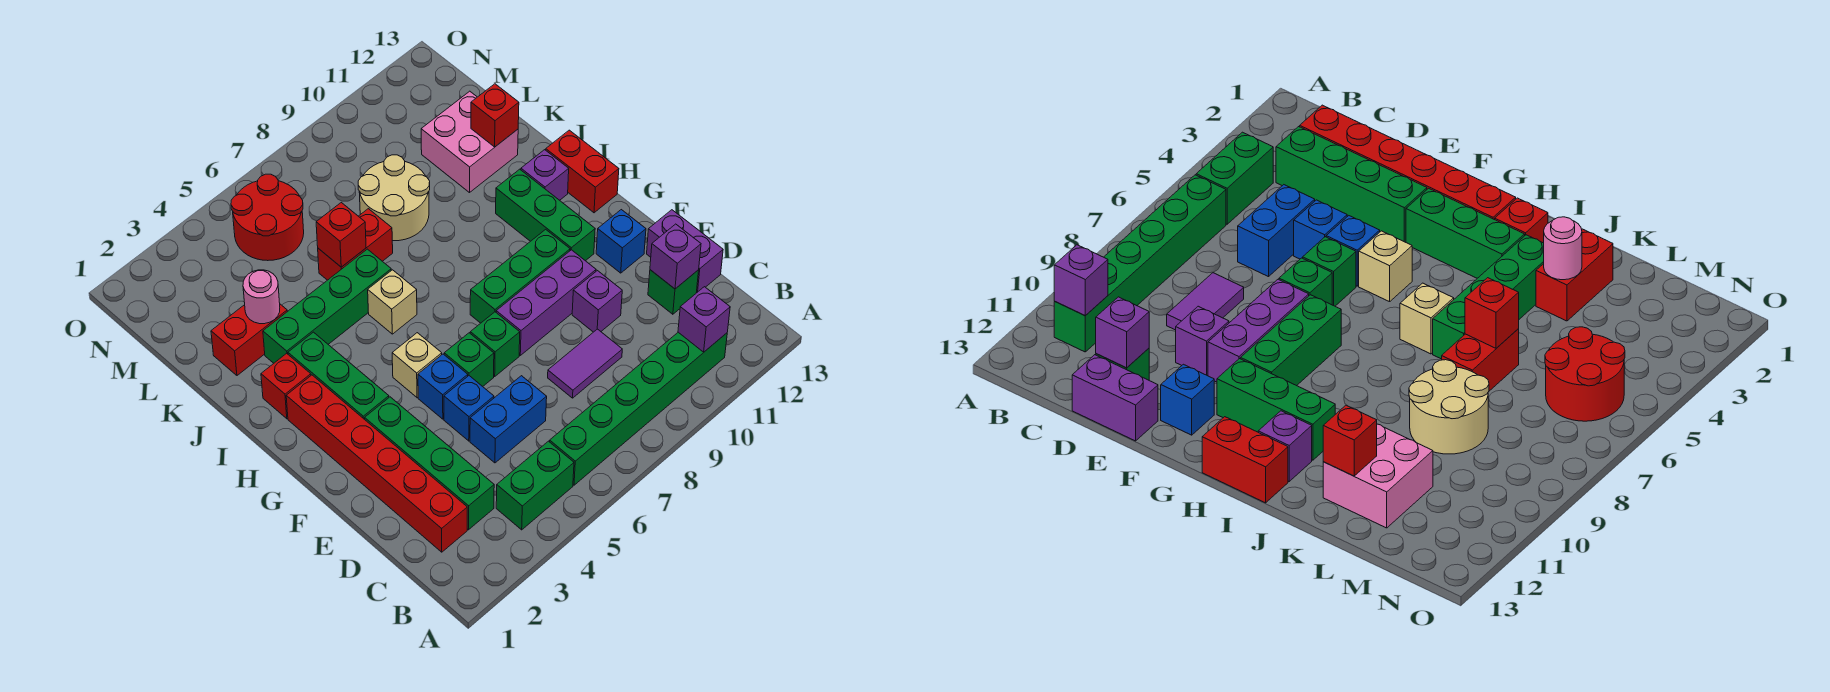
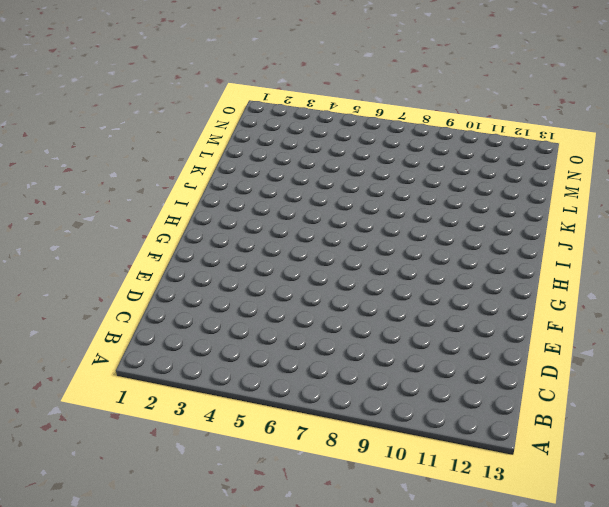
none -> green 1x2 brick [496,441,574,530]
none -> green 1x6 brick [550,332,727,485]
none -> red 1x6 brick [286,375,467,552]
none -> green 1x4 brick [365,397,494,530]

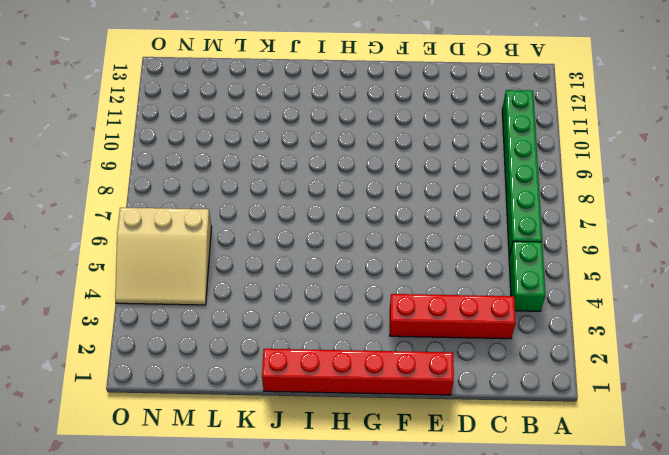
red 1x4 brick [390,294,516,339] -> green 1x4 brick [365,397,494,530]
red 1x6 brick [262,349,454,395] -> red 1x6 brick moved to [286,375,467,552]
tan 3x3 slope [115,208,212,305] -> red 2x2 round brick [231,174,304,261]
none -> blue 1x2 brick [470,376,547,463]
none -> purple 1x2 tile [548,329,622,398]
none -> green 1x1 brick [648,270,699,314]
none -> purple 1x2 brick [647,210,723,293]

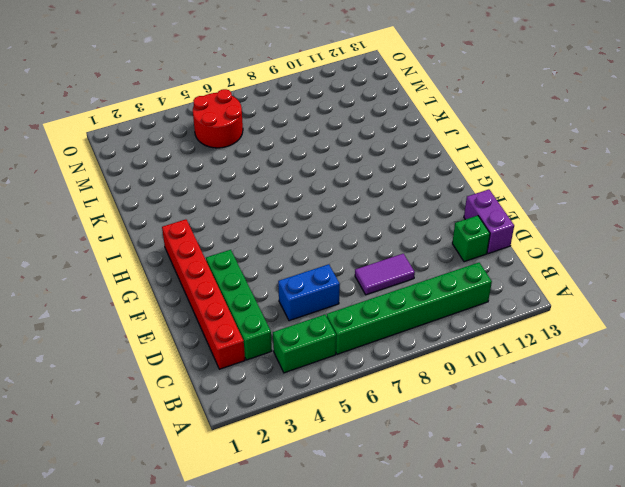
none -> blue 1x1 brick [444,376,494,441]
none -> purple 1x1 brick [572,271,622,332]
none -> blue 1x1 brick [418,354,468,419]
none -> green 1x1 brick [444,333,494,386]

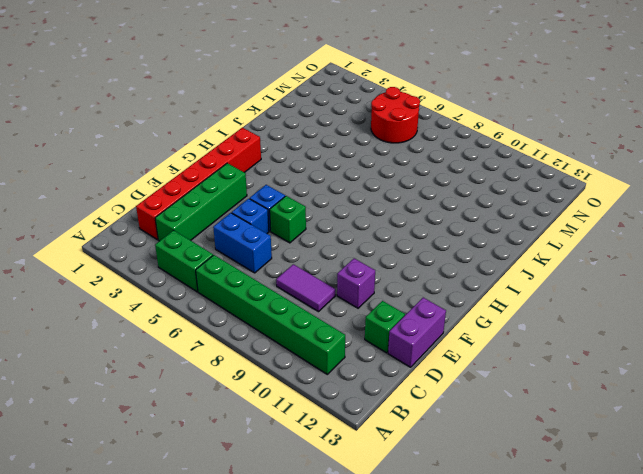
none -> green 1x1 brick [470,312,520,376]
none -> purple 1x3 brick [496,250,596,355]
none -> blue 1x1 brick [596,210,646,273]
none -> green 1x3 brick [288,332,389,419]

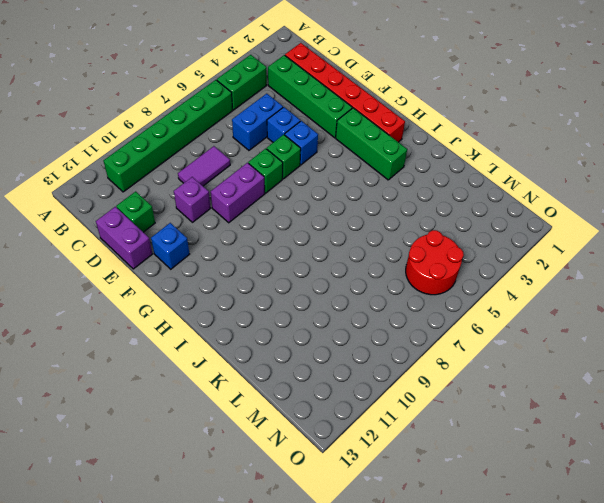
purple 1x2 brick [211,163,265,223] -> purple 1x3 brick [496,250,596,355]
none -> tan 1x1 brick [392,333,442,398]
none -> green 1x3 brick [470,229,570,323]
none -> green 1x3 brick [496,169,595,261]
none -> red 1x2 brick [546,130,619,213]

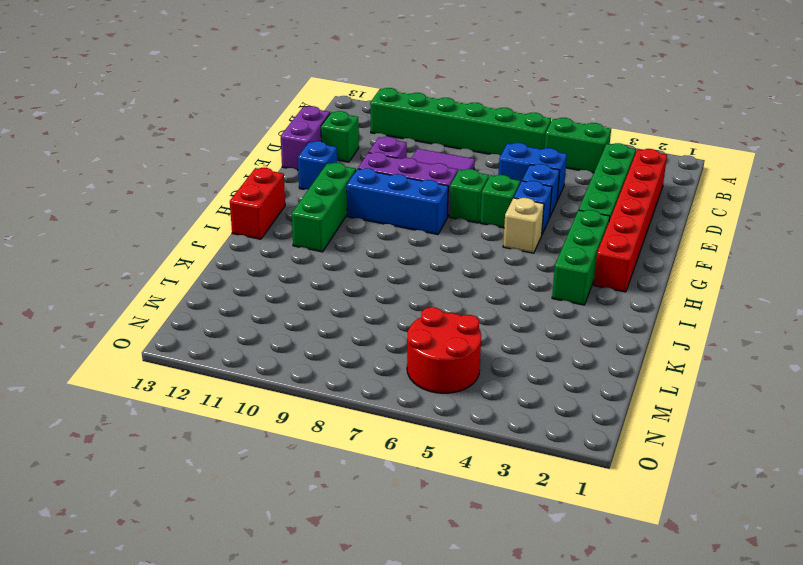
blue 1x3 brick [347,168,448,234] -> green 1x3 brick [470,229,570,323]
none -> red 1x1 brick [261,353,311,419]
none -> tan 1x1 brick [368,270,417,334]
none -> purple 1x1 brick [521,150,569,200]
none -> green 1x4 brick [263,249,391,363]

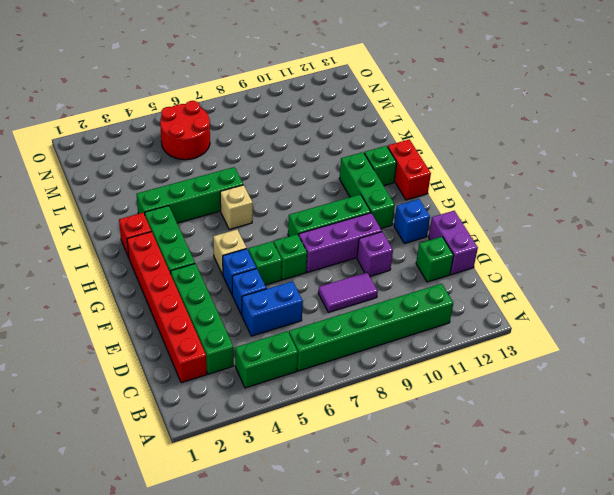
green 1x1 brick [364,146,397,186] -> purple 1x1 brick [521,150,569,200]
none -> red 1x2 brick [211,304,287,375]
none -> red 1x2 brick [318,209,393,280]
none -> tan 2x2 round brick [358,155,430,241]
none -> pink 2x2 brick [421,91,518,193]

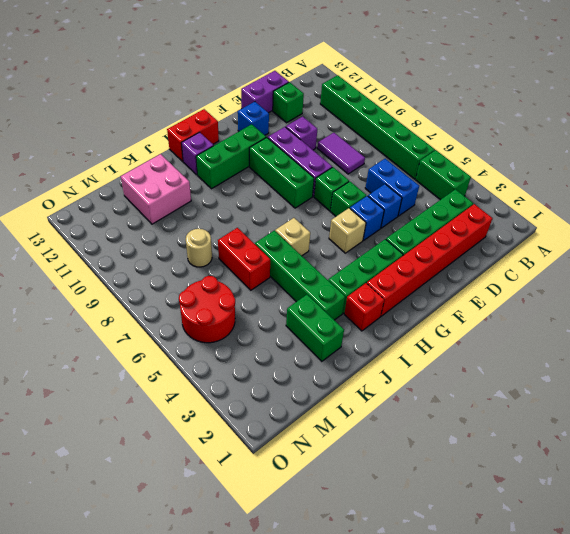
green 1x2 brick [286,295,344,361] -> red 1x2 brick [211,304,287,375]
tan 1x1 round brick [186,229,212,267] -> tan 2x2 round brick [358,155,430,241]
none -> purple 1x1 brick [678,287,730,352]
none -> purple 1x1 brick [650,224,701,289]
none -> pink 1x1 round brick [243,270,280,324]
none -> red 1x1 brick [316,203,366,267]

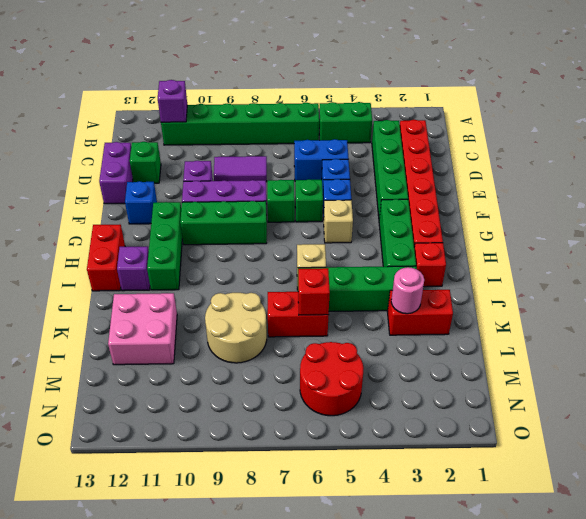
none -> purple 1x1 brick [650,224,701,289]
none -> red 1x1 brick [471,84,519,147]

